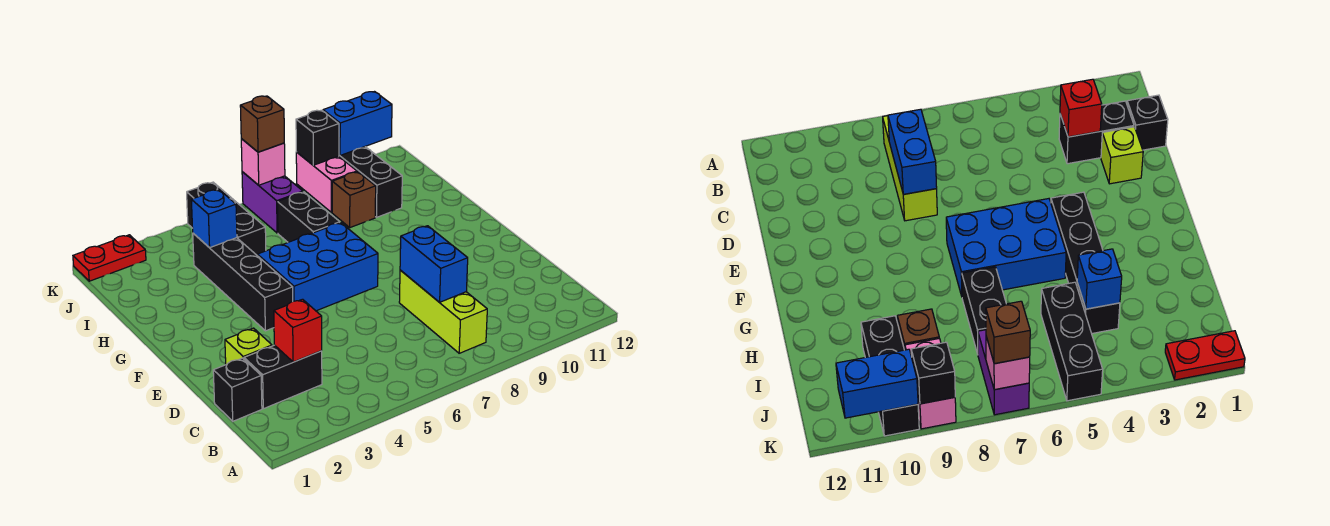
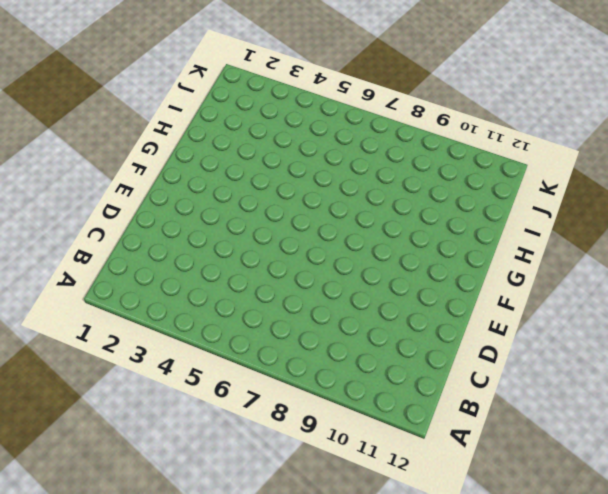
none -> lime 1x3 brick [399,270,487,353]
none -> black 1x1 brick [213,358,262,421]
none -> black 1x2 brick [244,345,322,409]

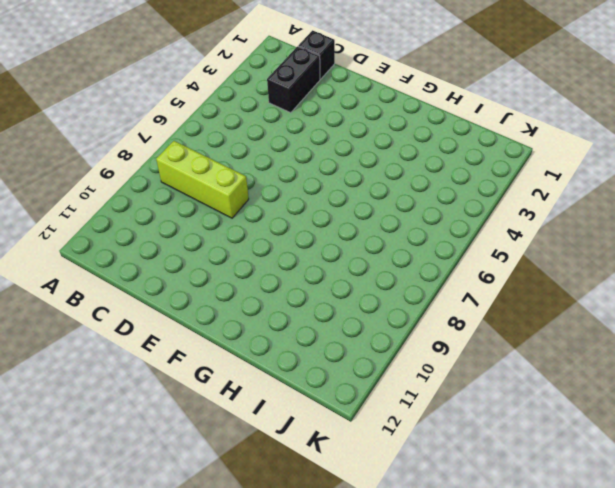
none -> lime 1x1 brick [225,328,272,365]
none -> black 1x4 brick [193,233,293,331]
none -> blue 2x3 brick [257,223,378,311]

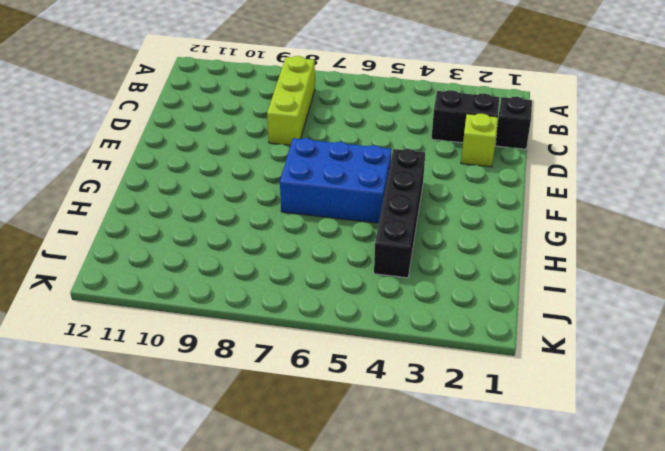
none -> black 1x2 brick [278,192,340,242]
none -> black 1x3 brick [187,182,266,255]
none -> brown 1x1 brick [332,172,376,228]

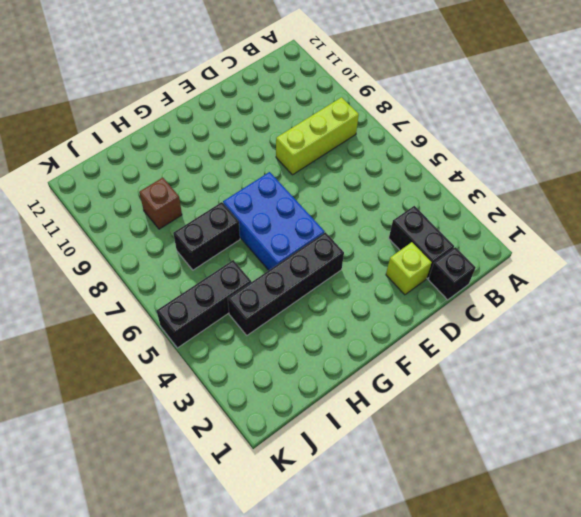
none -> black 1x3 brick [339,147,402,217]
none -> purple 1x2 brick [242,172,303,233]
none -> pink 1x2 brick [296,152,357,213]

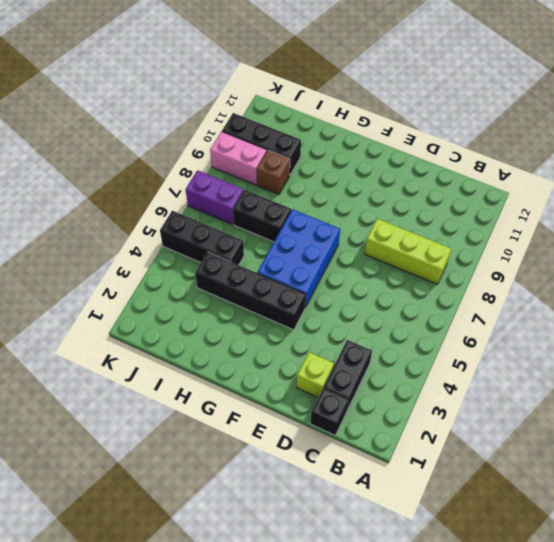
none -> red 1x2 plate [73,235,146,281]
none -> red 1x1 brick [274,299,322,362]
none -> blue 1x2 brick [400,226,468,302]

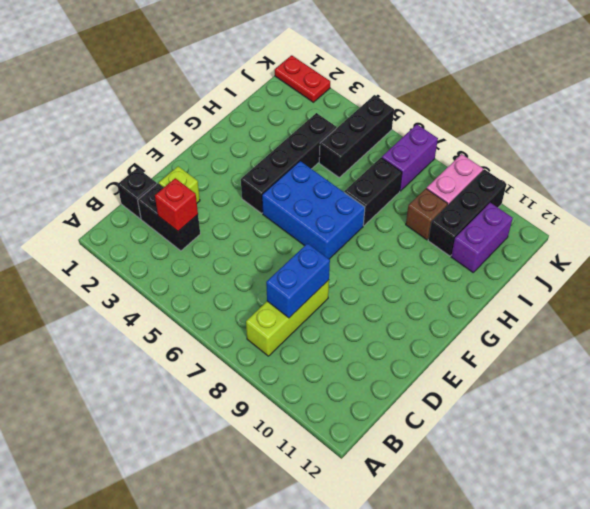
purple 1x2 brick [451,203,513,272] -> none
none -> blue 1x1 brick [191,189,237,248]
none -> pink 1x1 brick [241,139,285,185]
none -> black 1x1 brick [296,110,339,165]

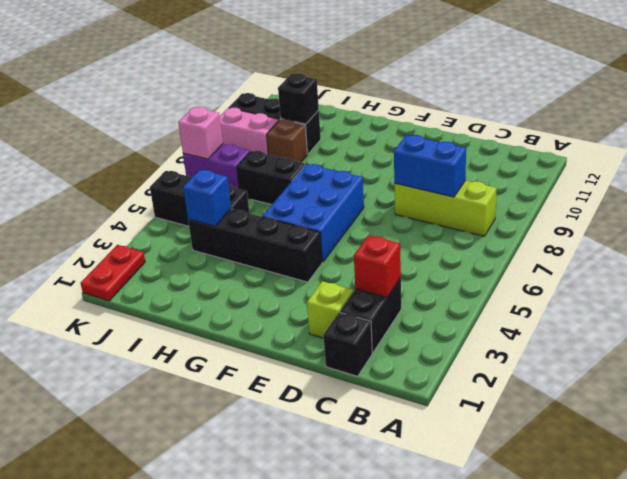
black 1x1 brick [278,73,319,124] -> black 1x1 brick moved to [296,110,339,165]
none -> blue 1x2 brick [323,92,392,155]
none -> brown 1x1 brick [240,96,284,152]

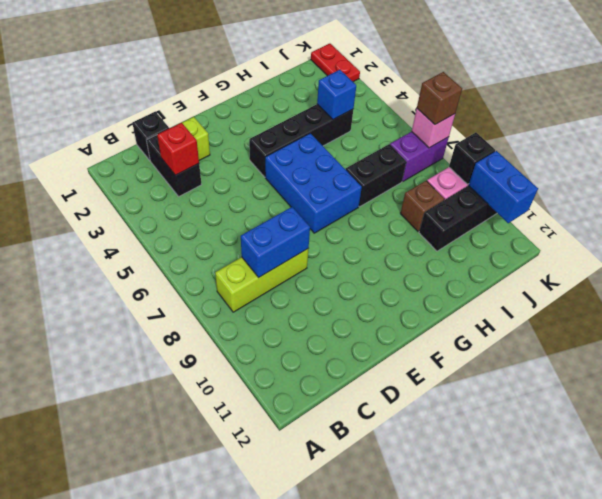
none -> black 1x3 brick [187,182,266,255]

